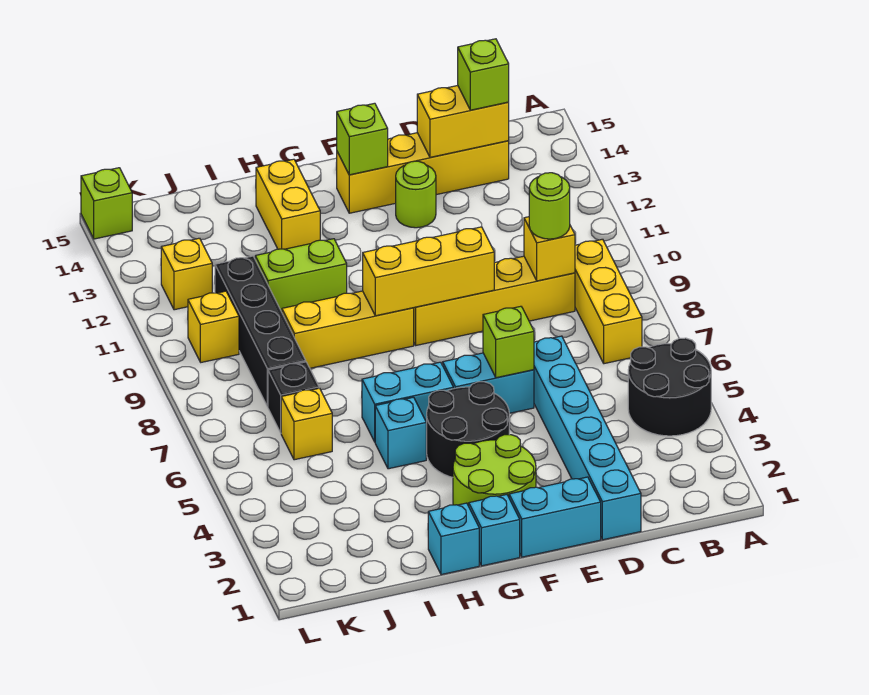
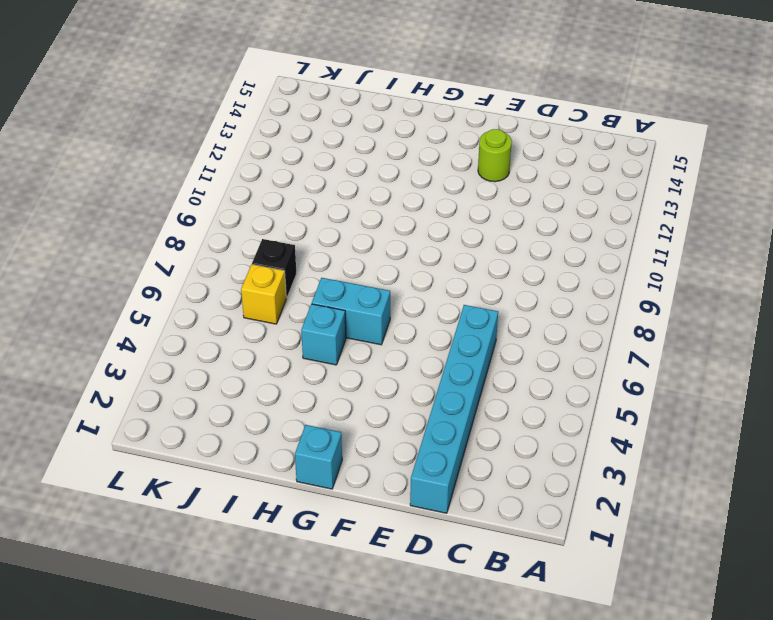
none -> black 2x2 round brick [628,338,711,436]
none -> yellow 1x3 brick [575,239,642,364]
none -> yellow 1x4 brick [414,256,575,345]
none -> yellow 1x4 brick [337,133,509,213]

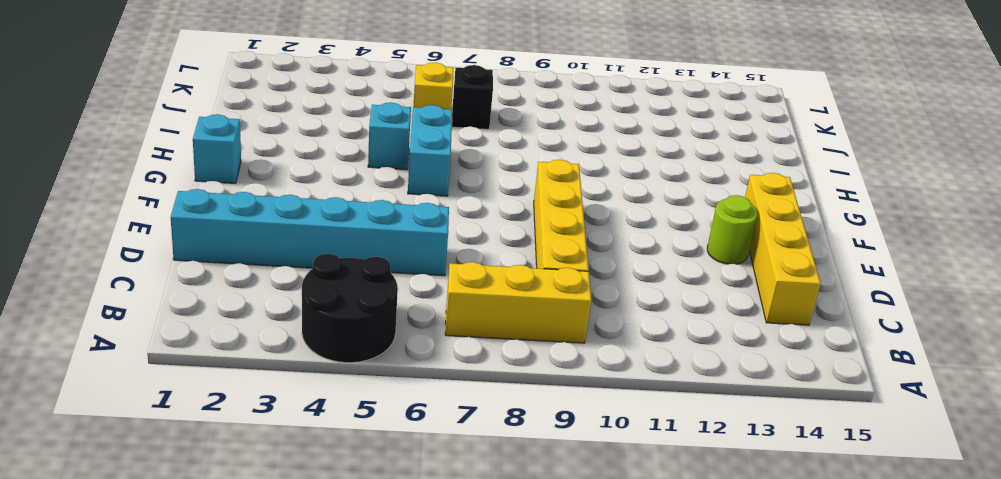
none -> cyan 1x2 brick [509,477,601,557]
none -> cyan 1x2 brick [443,353,534,413]
none -> lime 2x2 round brick [453,435,536,506]
none -> black 2x2 round brick [426,382,509,477]

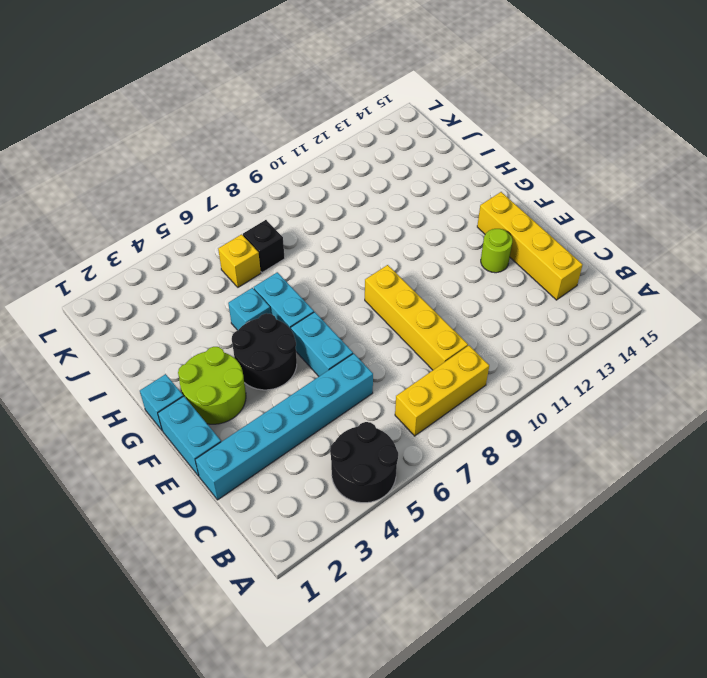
none -> yellow 1x3 brick [282,291,414,368]
none -> cyan 1x1 brick [428,503,479,575]
none -> lime 1x2 brick [255,239,347,312]
none -> yellow 1x2 brick [256,159,320,249]

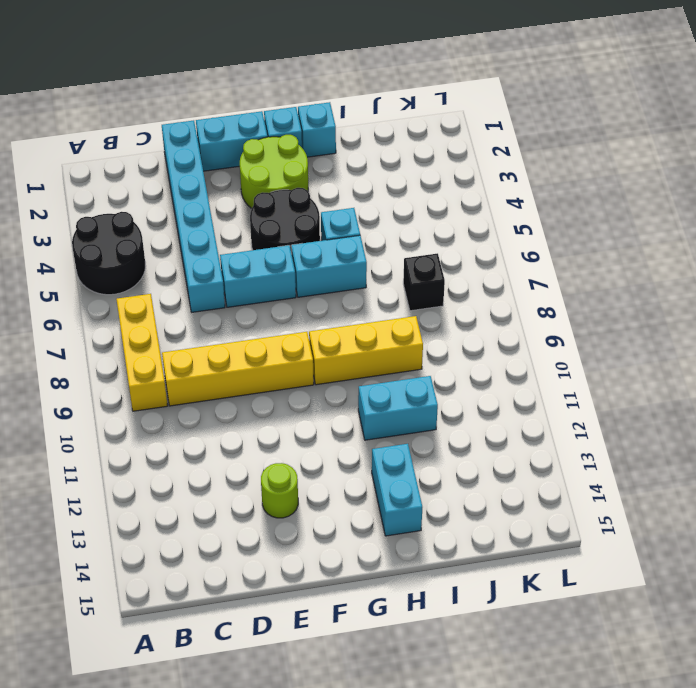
cyan 1x2 brick [358,376,438,440] -> lime 1x2 brick [255,239,347,312]
cyan 1x2 brick [372,444,422,536] -> yellow 1x2 brick [256,159,320,249]
none -> yellow 1x4 brick [337,133,509,213]
none -> yellow 1x1 brick [281,388,332,460]
none -> black 1x4 brick [215,256,306,407]
none -> yellow 1x1 brick [188,291,239,362]

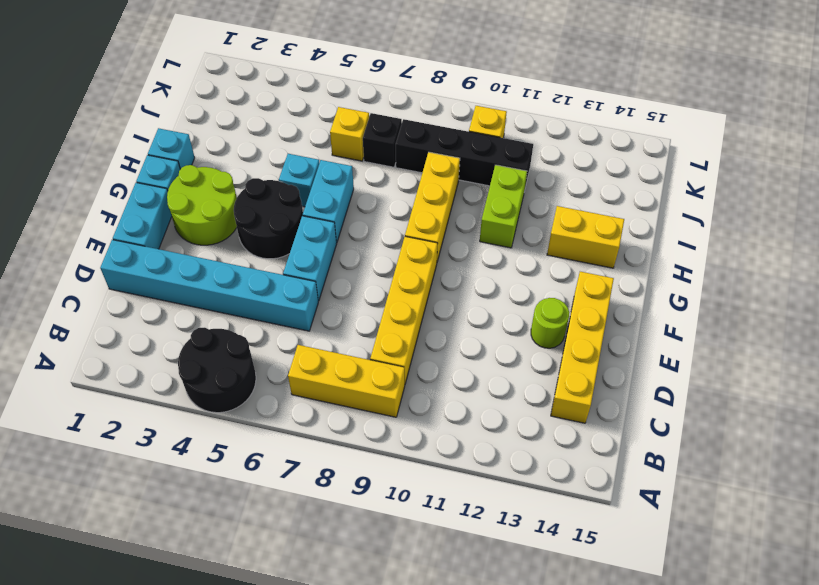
none -> yellow 1x1 brick [161,238,212,310]
none -> lime 1x1 brick [81,168,132,239]
none -> yellow 1x1 brick [524,217,575,281]
none -> yellow 1x2 brick [417,86,509,157]

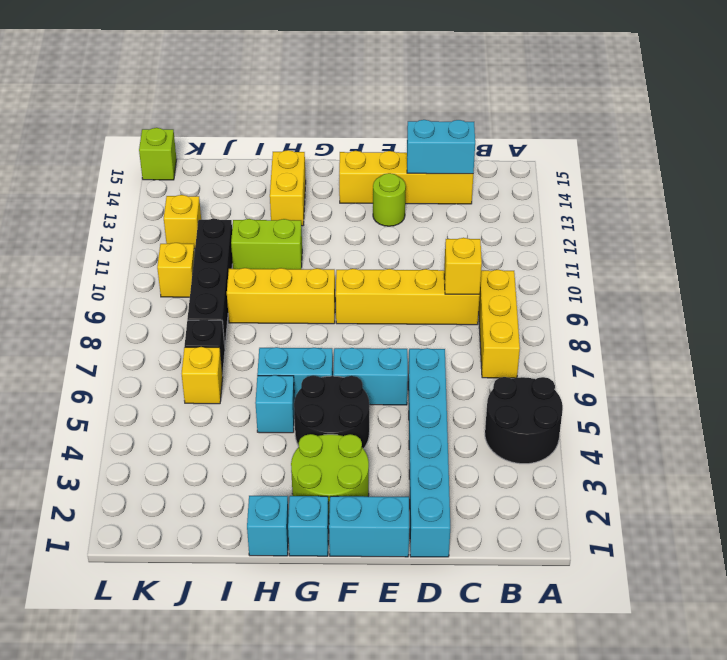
cyan 1x2 brick [407,120,475,174] -> yellow 1x2 brick [417,86,509,157]
none -> lime 1x1 brick [483,306,534,378]
none -> yellow 1x3 brick [363,227,494,316]
none -> lime 1x1 brick [337,103,388,175]
none -> lime 1x1 round brick [529,173,570,239]

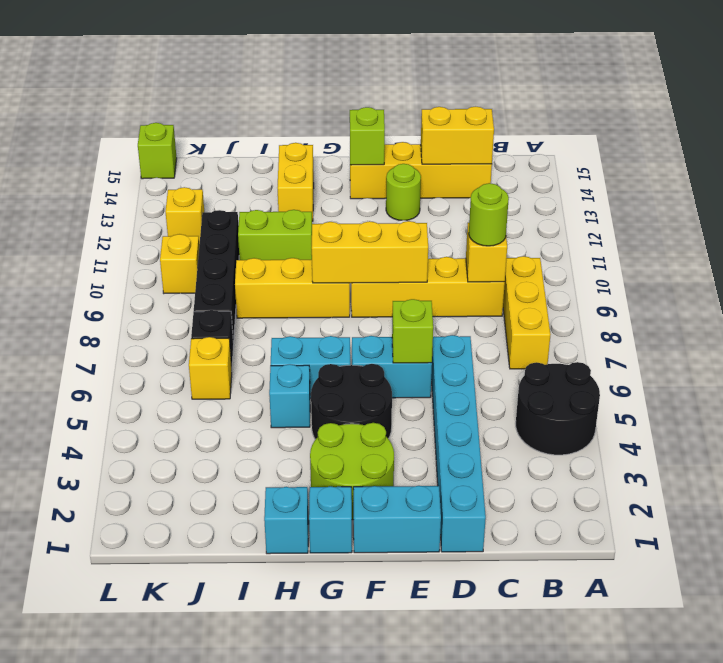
none -> lime 1x1 brick [458,39,509,110]

